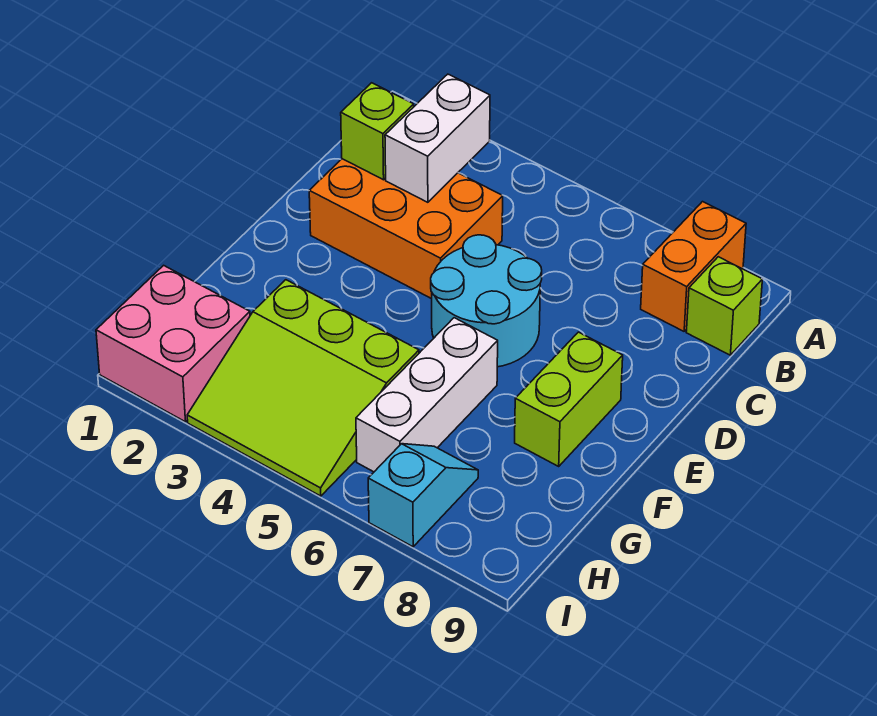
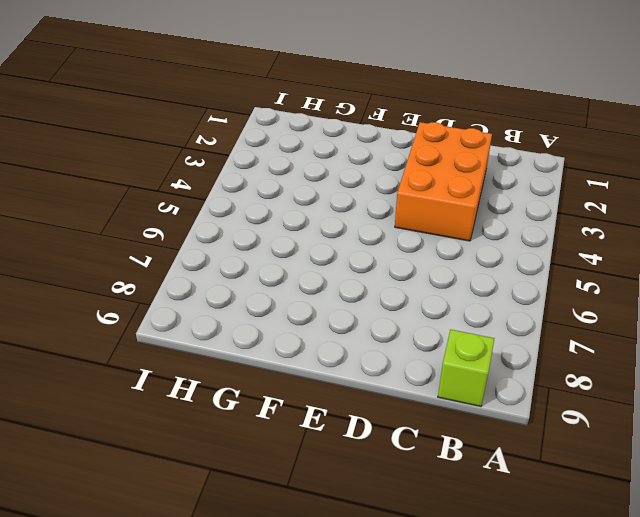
none -> orange 1x2 brick [641,202,746,331]
none -> cyan 2x2 round brick [431,235,542,367]

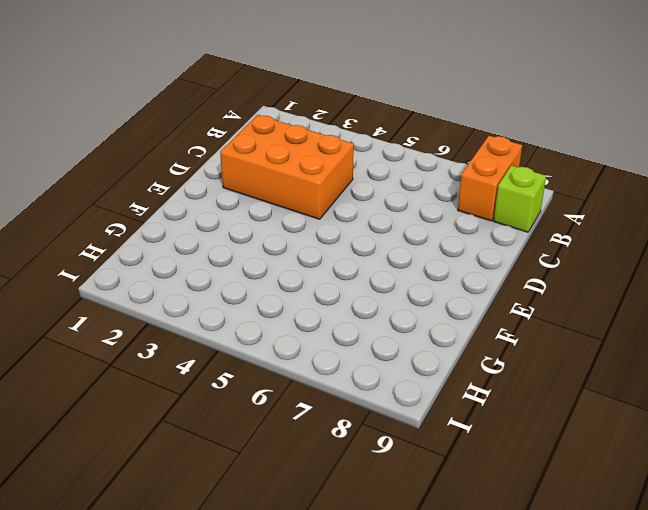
none -> cyan 2x2 round brick [431,235,542,367]
none -> lime 1x2 brick [515,332,623,466]

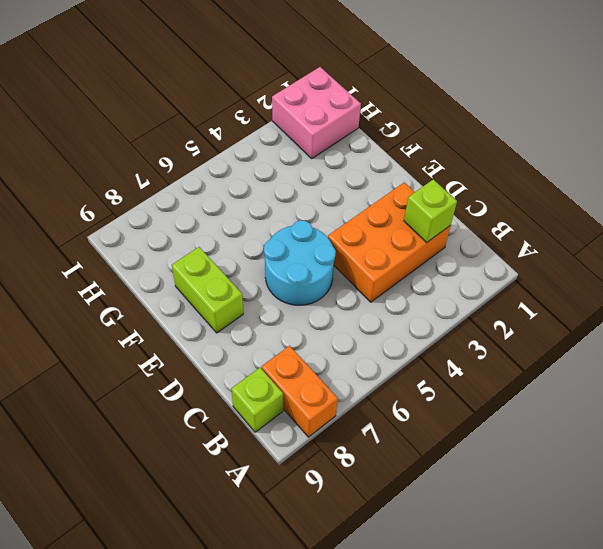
none -> white 1x3 brick [356,318,498,472]
none -> lime 3x3 slope [187,280,419,496]

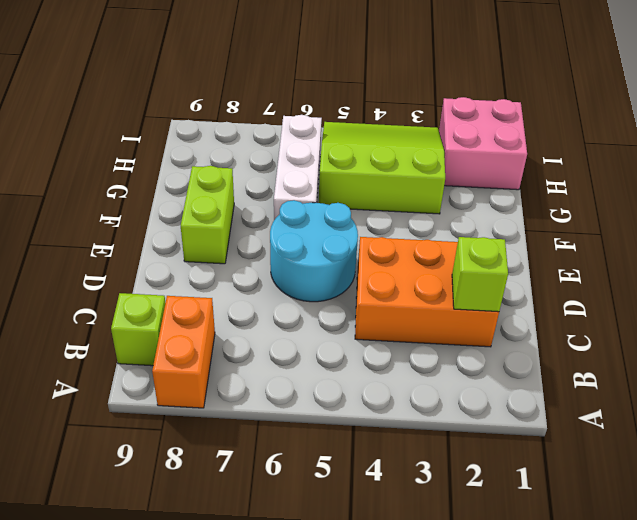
none -> cyan 1x2 slope [368,444,478,547]
none -> white 1x2 brick [385,74,490,202]

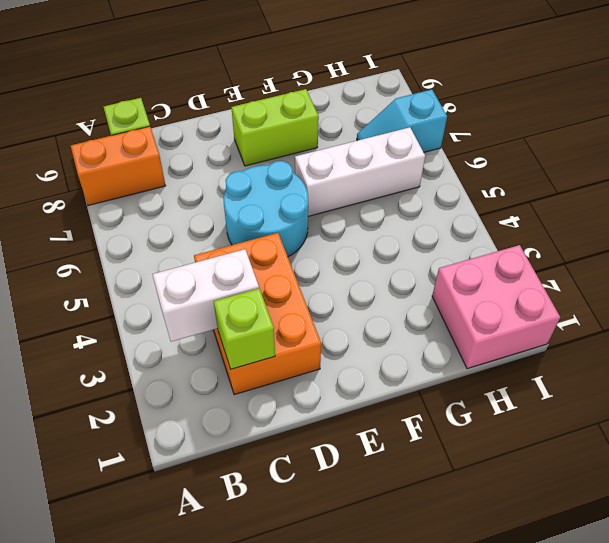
none -> lime 3x3 slope [187,280,419,496]

